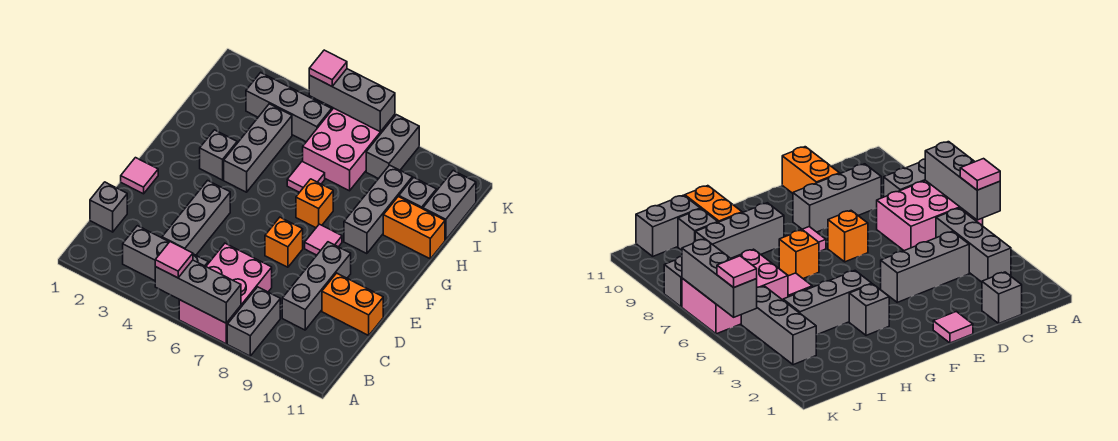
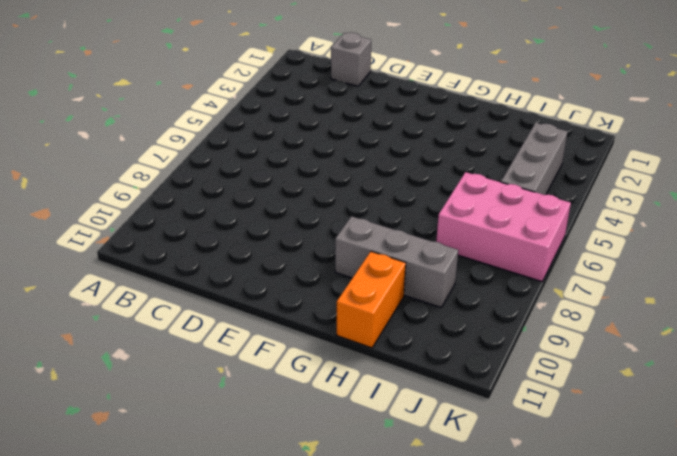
none -> pink 2x3 brick [179,243,272,344]
none -> grey 1x2 brick [227,287,280,356]
none -> grey 1x3 brick [123,226,208,281]

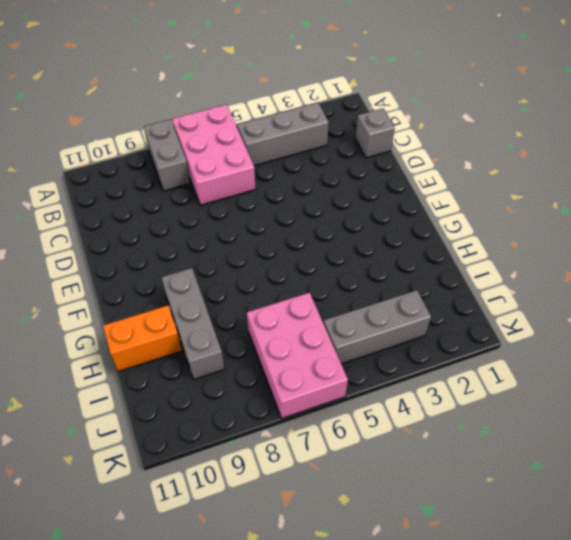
none -> grey 1x3 brick [162,180,230,255]
none -> grey 1x3 brick [282,242,351,330]
none -> orange 1x2 brick [322,273,383,335]

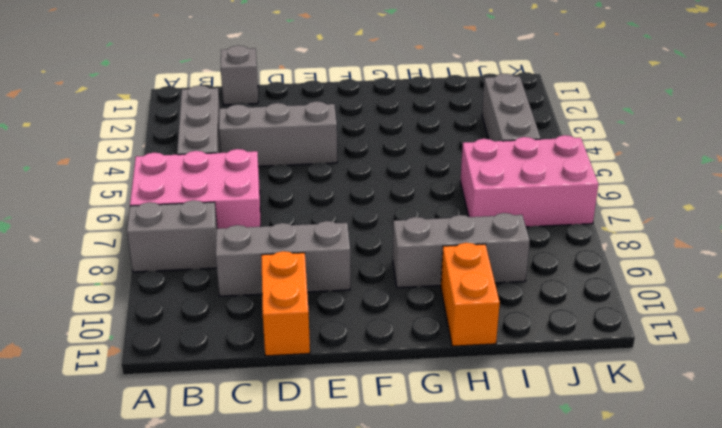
none -> pink 1x1 tile [121,158,158,194]
none -> orange 1x1 brick [265,217,303,267]
none -> pink 1x1 tile [305,224,342,255]

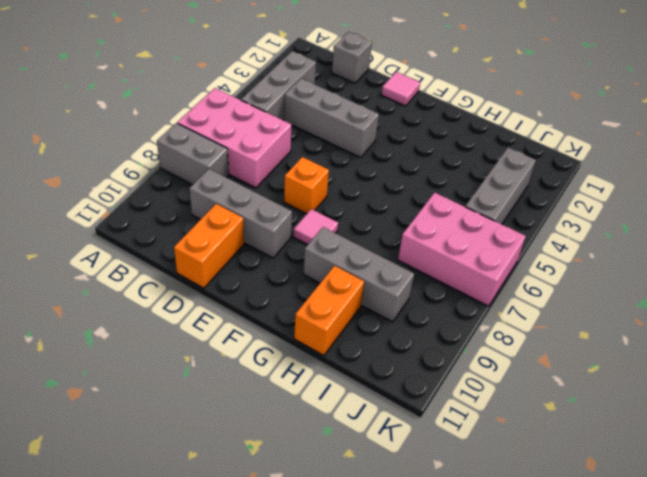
none -> grey 1x1 brick [200,130,237,180]
none -> grey 1x3 brick [224,104,292,192]
none -> orange 1x1 brick [296,179,333,228]

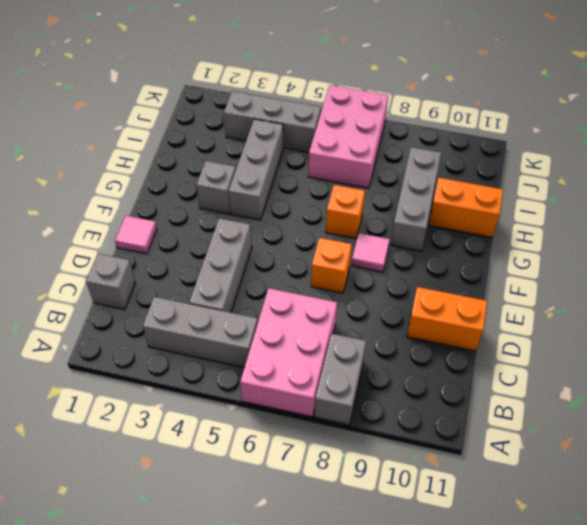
none -> grey 1x3 brick [282,242,351,330]
none -> pink 1x1 tile [287,161,325,192]
none -> grey 1x1 brick [399,177,436,209]

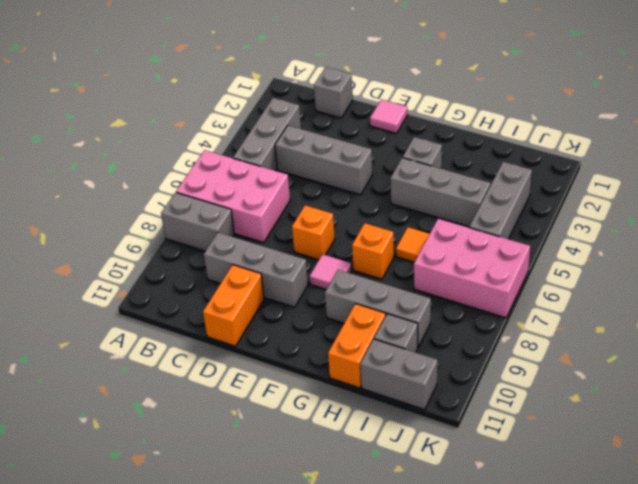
orange 1x1 tile [396,227,429,262] -> pink 1x1 tile [287,161,325,192]
none -> grey 1x2 brick [366,115,419,179]
none -> grey 1x3 brick [155,260,241,323]
none -> grey 1x3 brick [309,69,395,132]

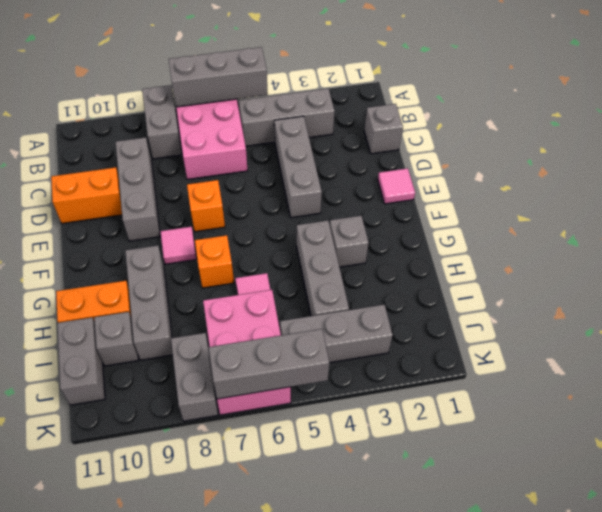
none -> pink 1x1 tile [155,242,193,278]
none -> pink 1x1 tile [309,50,347,86]

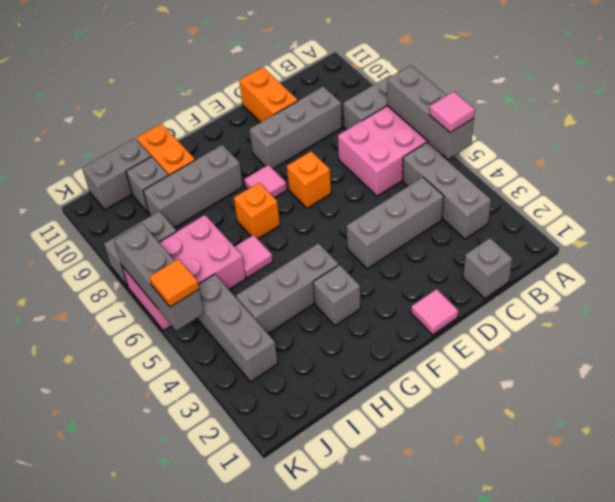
orange 1x1 tile [149,259,199,307] -> pink 1x1 tile [309,50,347,86]

